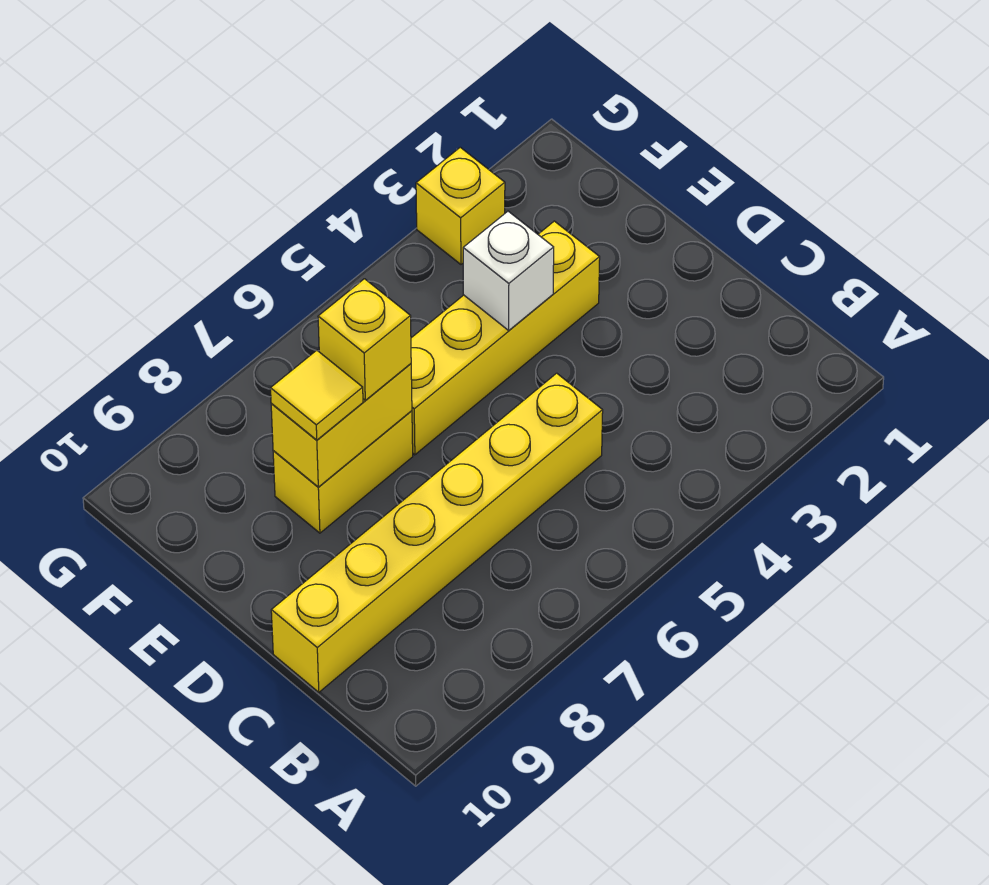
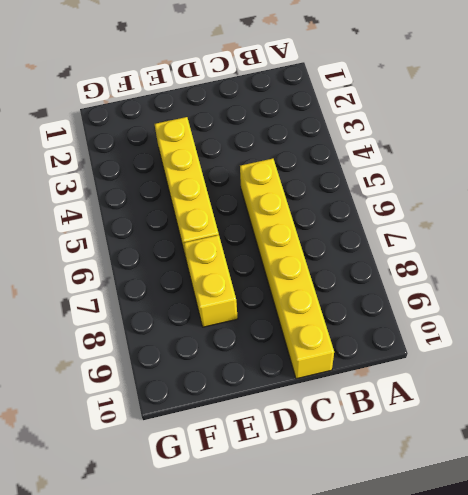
none -> yellow 1x1 brick [416,147,505,264]
none -> white 1x1 brick [463,211,554,330]

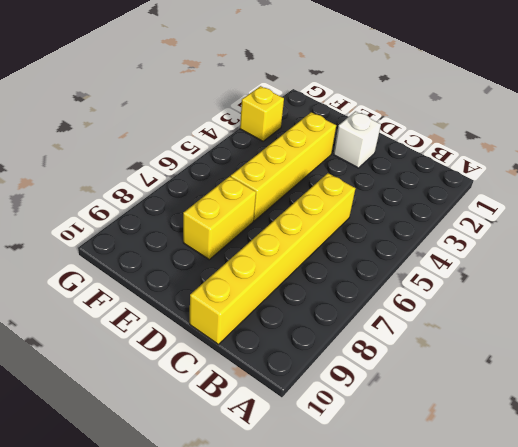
white 1x1 brick [333,111,381,168] -> white 1x1 brick moved to [463,211,554,330]
none -> yellow 1x2 brick [271,364,412,487]
none -> yellow 1x1 brick [318,279,411,400]

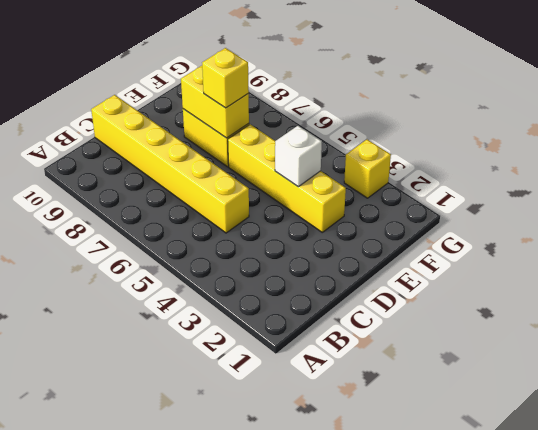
none -> yellow 1x1 tile [271,350,363,440]

